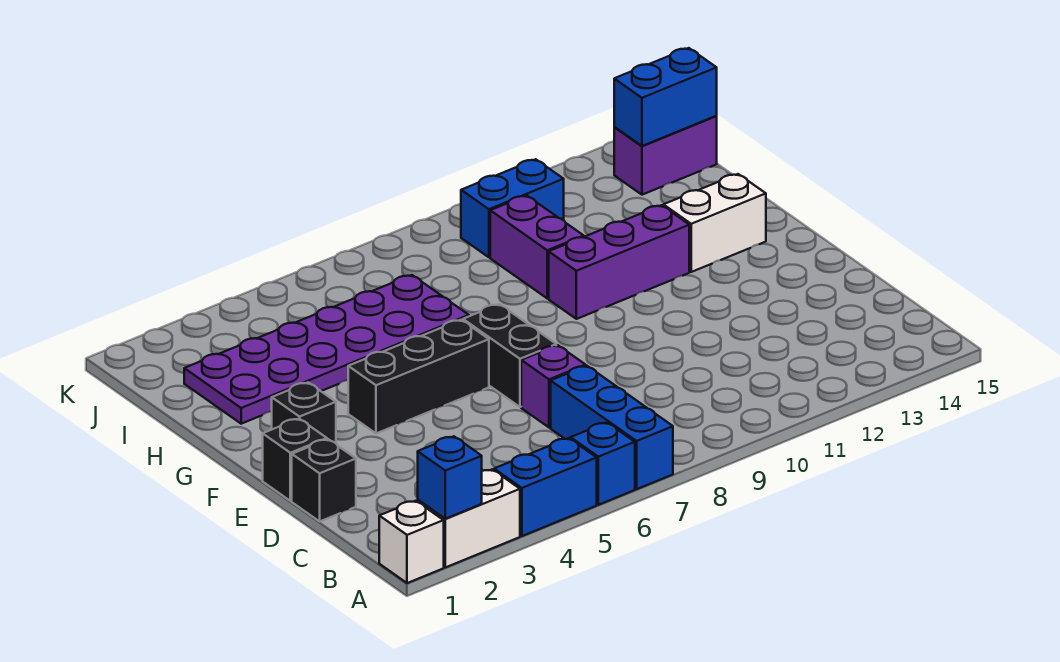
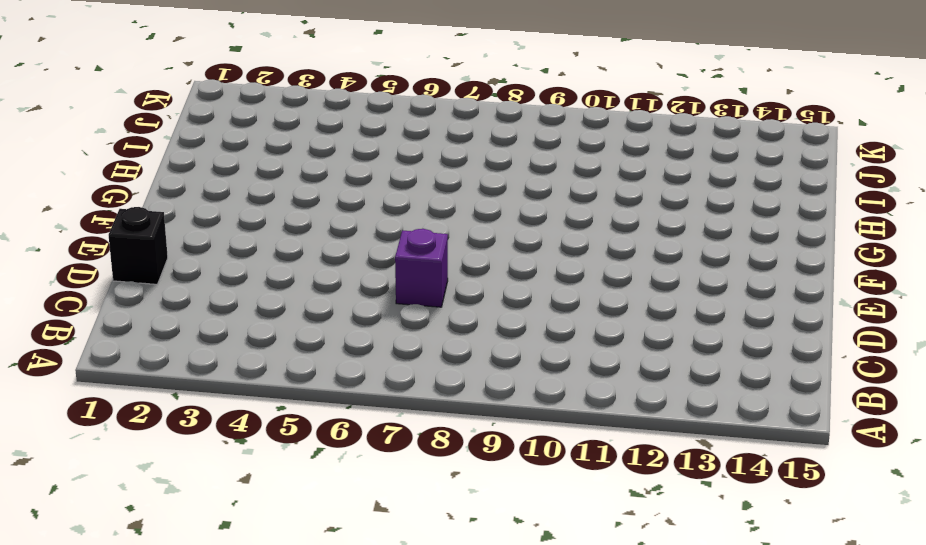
none -> white 1x1 brick [379,501,444,583]
none -> white 1x2 brick [418,469,520,567]
none -> blue 1x2 brick [494,438,597,536]

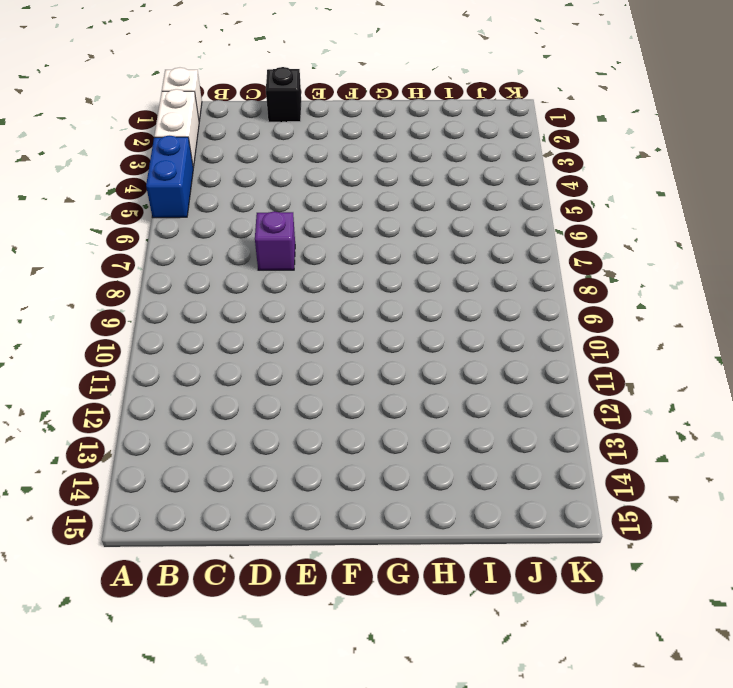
none -> blue 1x1 brick [571,423,635,505]
none -> blue 1x3 brick [551,366,673,489]
none -> black 1x1 brick [263,419,327,501]

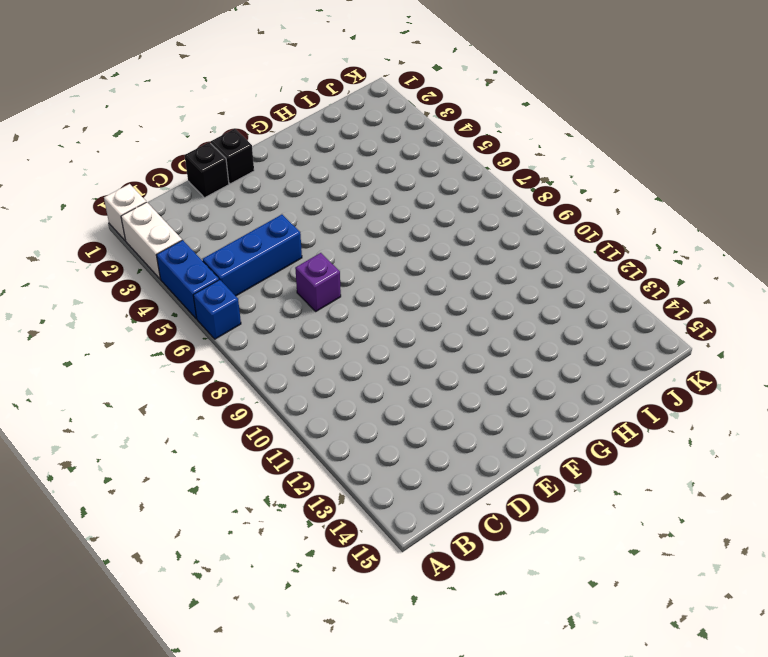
blue 1x3 brick [203,215,302,296] -> blue 1x3 brick moved to [551,366,673,489]
none -> black 1x2 brick [463,304,556,407]
none -> black 1x1 brick [271,383,336,443]
none -> black 1x3 brick [348,320,489,433]

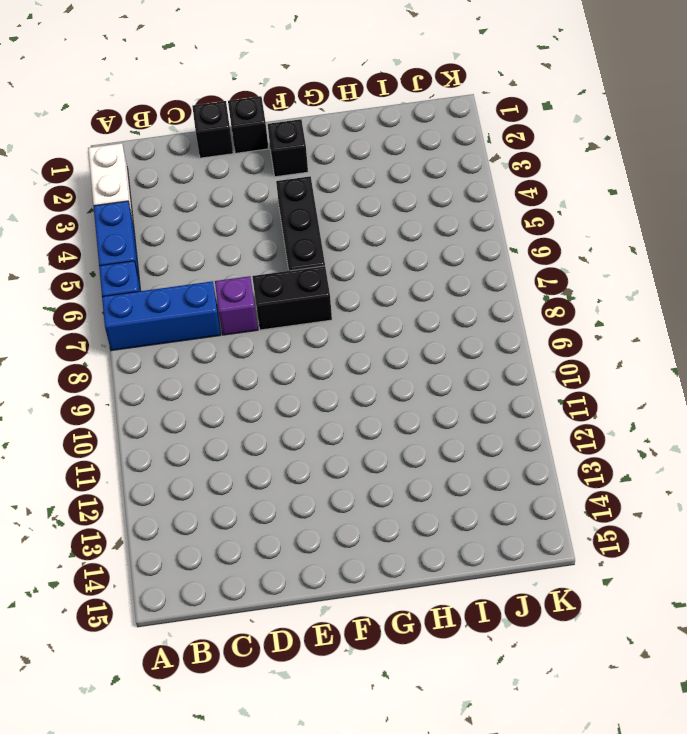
none -> white 1x1 brick [379,501,444,583]
none -> purple 1x3 brick [549,205,689,319]
none -> white 1x2 brick [663,174,766,272]

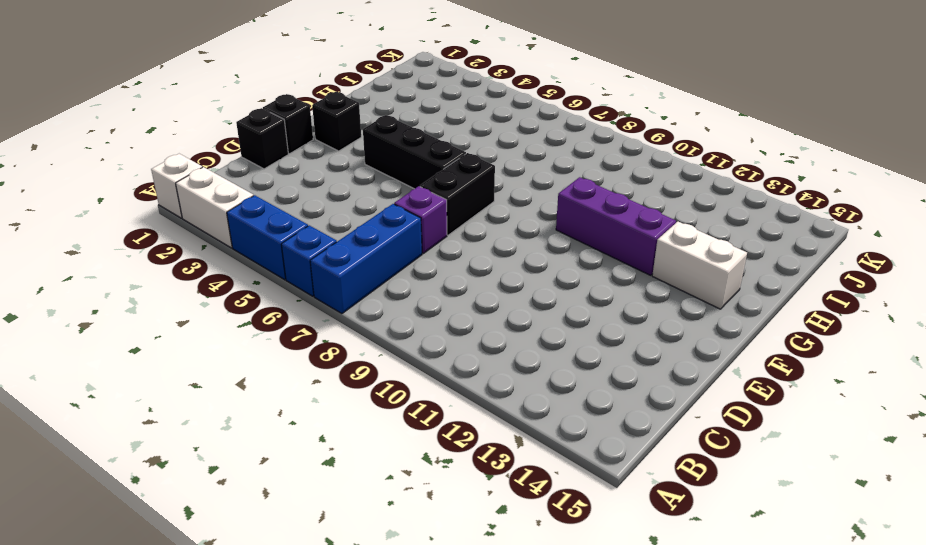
none -> purple 2x6 plate [184,275,469,424]
none -> purple 1x2 brick [490,195,584,298]
none -> blue 1x2 brick [461,159,564,257]

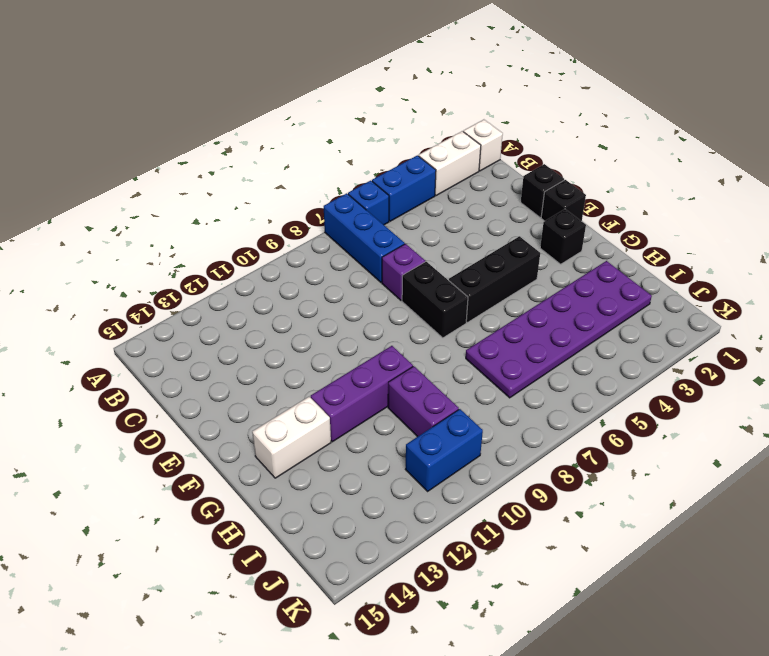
none -> purple 1x2 brick [614,116,717,195]
none -> blue 1x1 brick [418,436,482,519]
none -> blue 1x2 brick [614,48,717,146]

